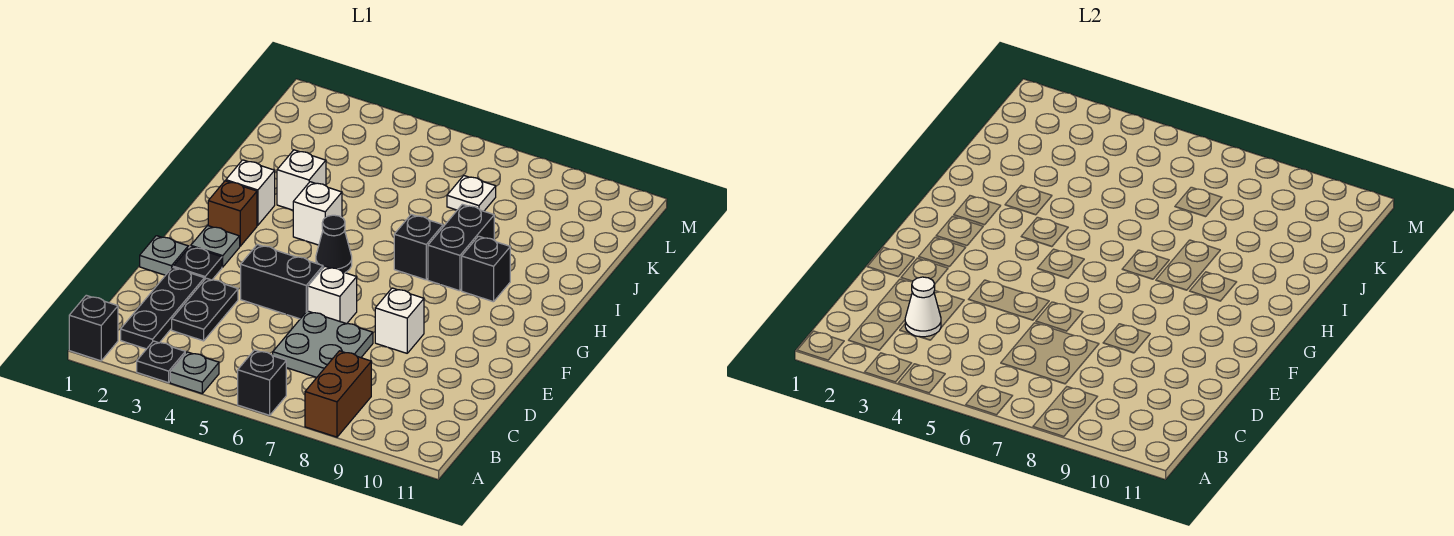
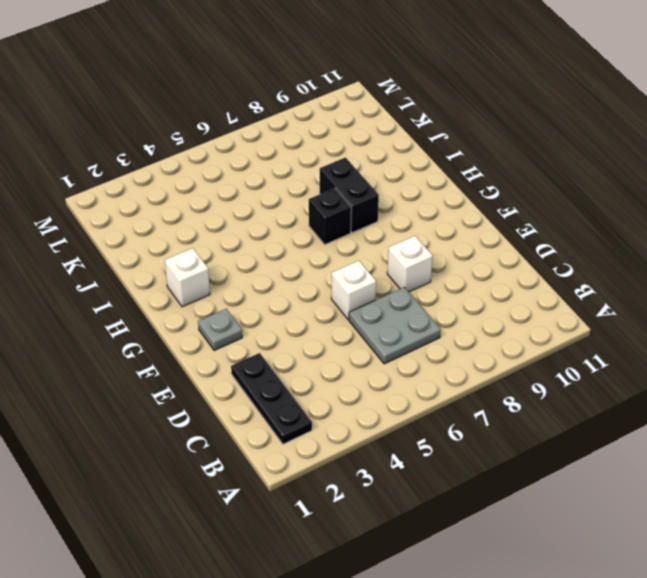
none -> black 1x1 brick [69,295,118,361]
none -> black 1x1 plate [137,341,185,383]
none -> grey 1x1 plate [170,352,219,393]

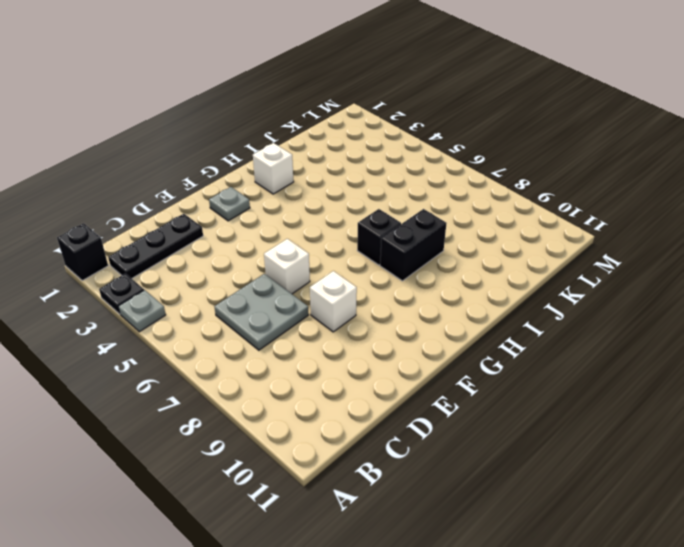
none -> black 1x1 brick [238,350,286,415]
none -> brown 1x2 brick [305,351,371,437]
none -> black 1x2 plate [172,278,238,341]

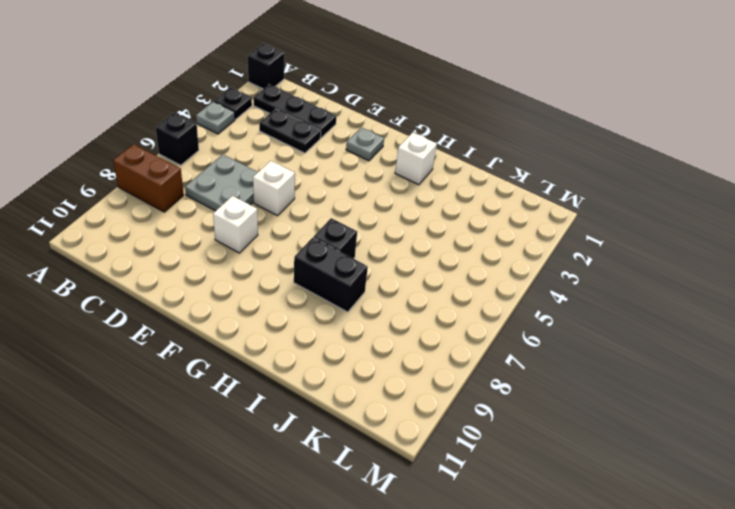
none -> grey 1x1 plate [140,236,188,275]
none -> black 1x1 plate [173,246,222,280]
none -> black 1x2 brick [241,245,323,319]

